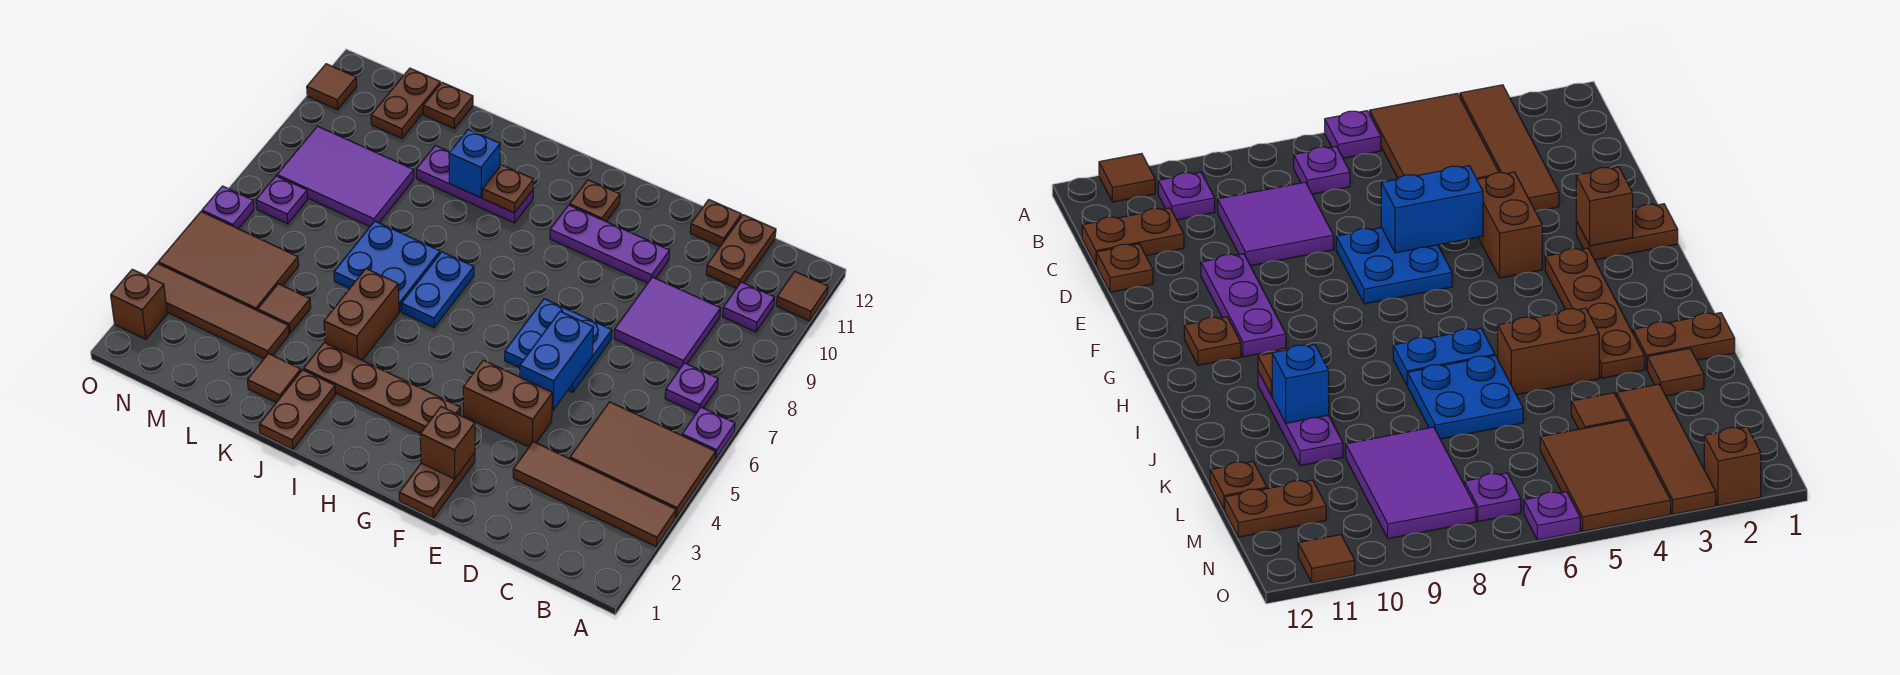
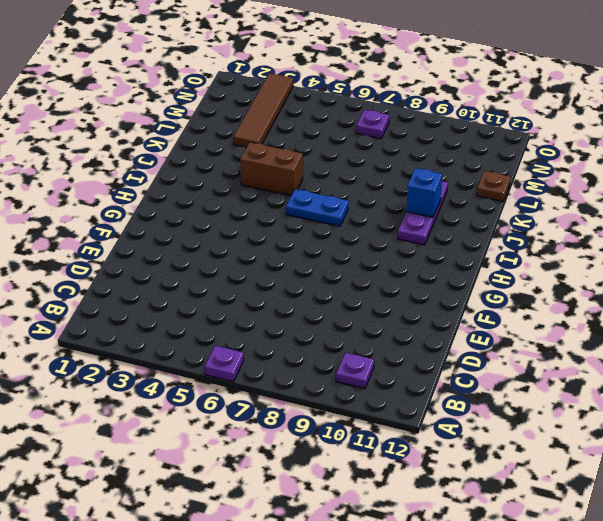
none -> brown 1x4 tile [513,442,676,546]
none -> brown 2x3 tile [570,402,716,517]
none -> brown 1x1 tile [776,272,828,321]
none -> purple 1x1 plate [665,363,718,413]

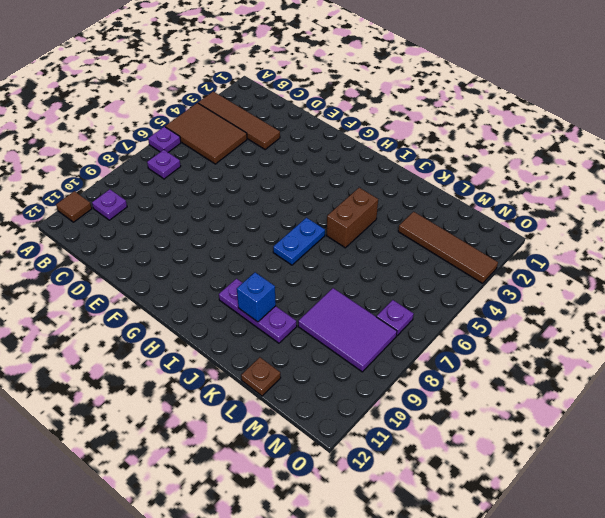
none -> purple 2x2 tile [614,277,721,369]
none -> brown 1x2 plate [706,215,776,288]
none -> brown 1x1 plate [690,200,741,246]
none -> brown 1x2 brick [463,360,553,447]

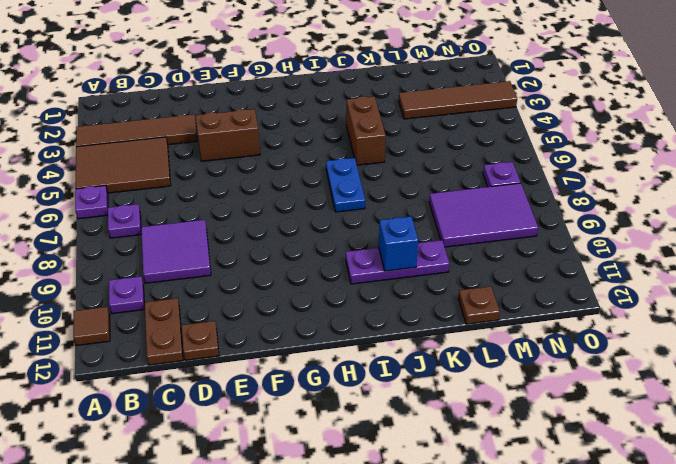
none -> blue 2x2 plate [505,299,612,392]
none -> purple 1x3 plate [550,205,670,283]
none -> brown 1x2 plate [399,453,475,518]
none -> brown 1x4 plate [304,342,461,433]

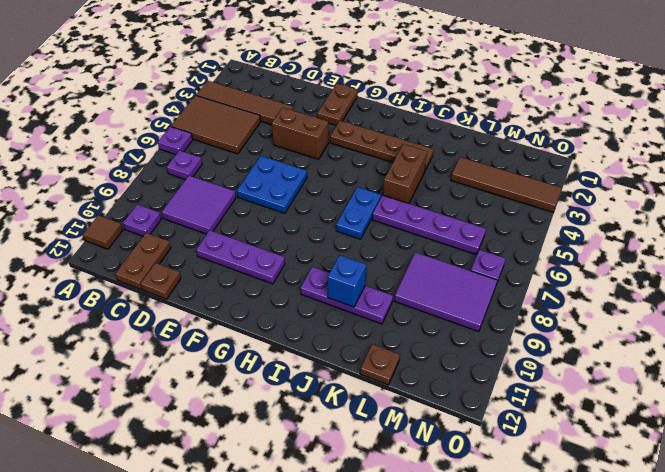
purple 1x4 plate [372,195,486,255] -> blue 2x2 plate [334,221,440,312]
none -> brown 1x1 plate [570,180,620,221]
none -> brown 1x2 plate [259,370,336,449]
none -> brown 1x1 tile [247,354,301,402]
none -> brown 1x1 tile [258,284,311,333]

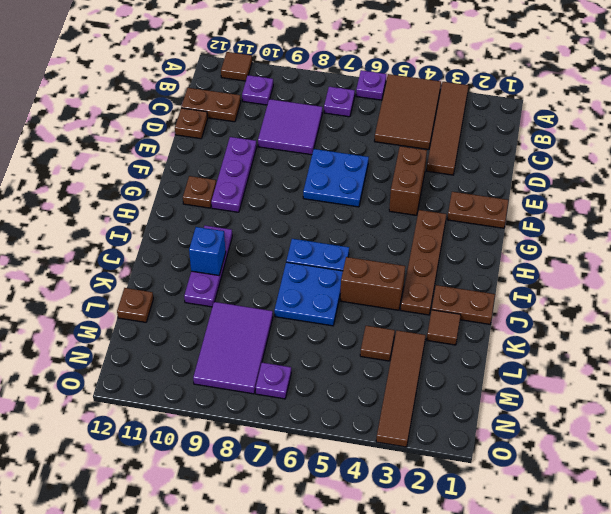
none -> brown 2x3 tile [158,212,299,311]
none -> brown 1x2 plate [371,68,440,138]
none -> brown 1x1 brick [111,269,167,339]
none -> purple 1x1 plate [202,186,254,229]

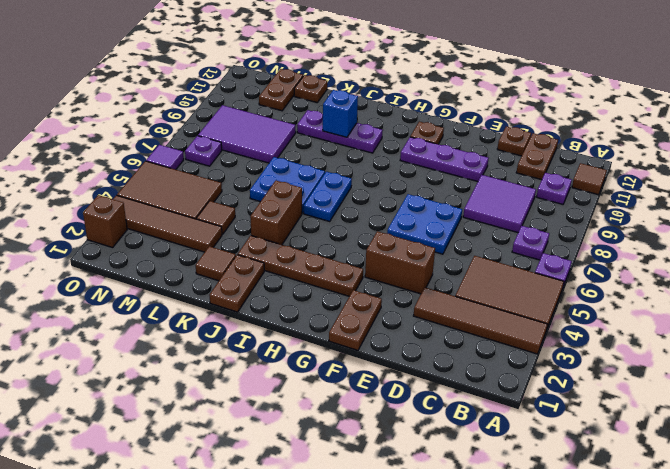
purple 1x1 tile [146,145,184,170] -> purple 1x1 plate [202,186,254,229]
none -> brown 1x1 tile [307,64,357,110]
none -> blue 1x2 brick [520,311,594,410]
none -> brown 1x1 brick [420,407,475,479]
none -> brown 1x1 plate [483,165,534,213]

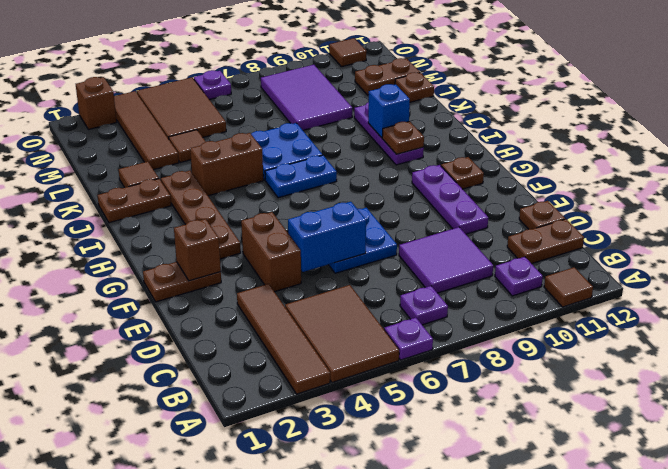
none -> purple 1x1 plate [256,176,308,224]

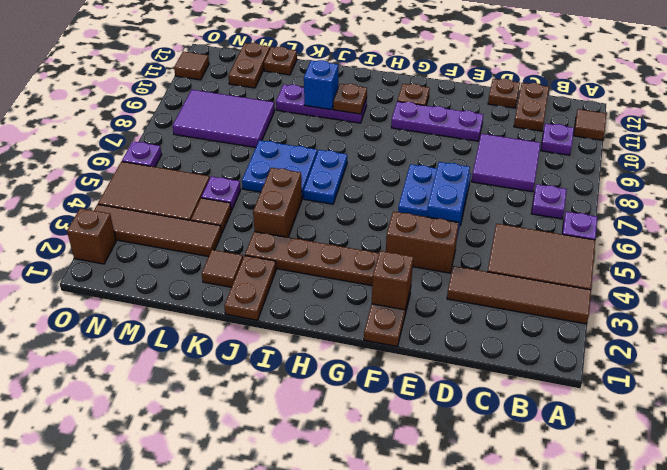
purple 1x1 plate [201,176,241,211] -> purple 1x1 plate moved to [256,176,308,224]

